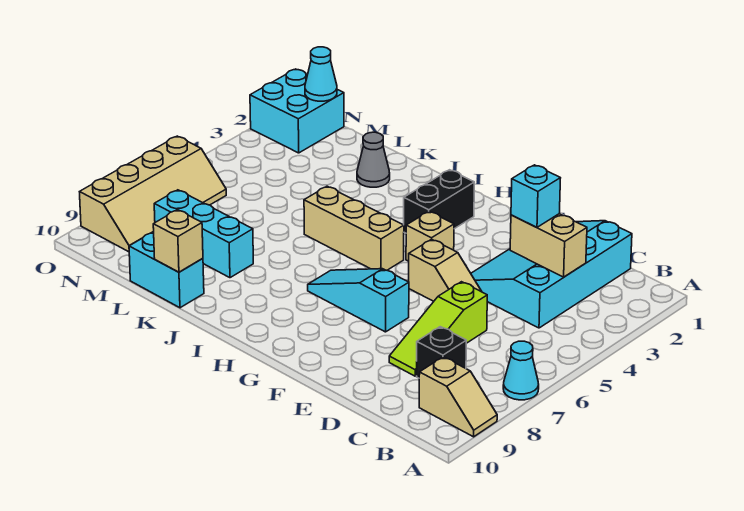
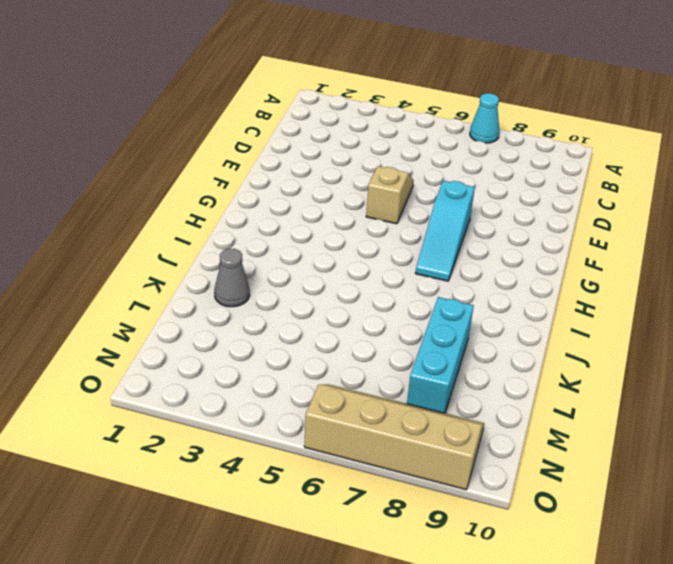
none -> tan 1x2 slope [419,357,497,437]
none -> cyan 3x4 slope [471,221,632,328]
none -> black 1x1 brick [417,327,466,378]

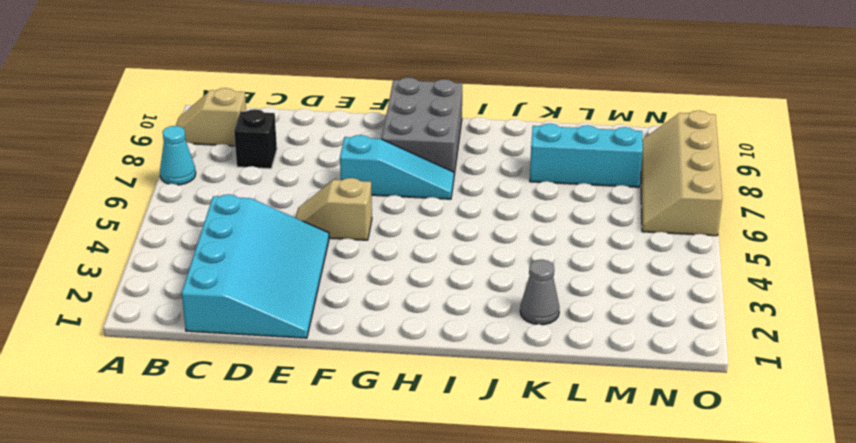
grey 2x3 brick [382,78,462,175] -> none
none -> lime 1x3 slope [389,282,487,376]
none -> tan 1x1 brick [406,212,454,261]
none -> black 1x2 brick [404,170,474,233]

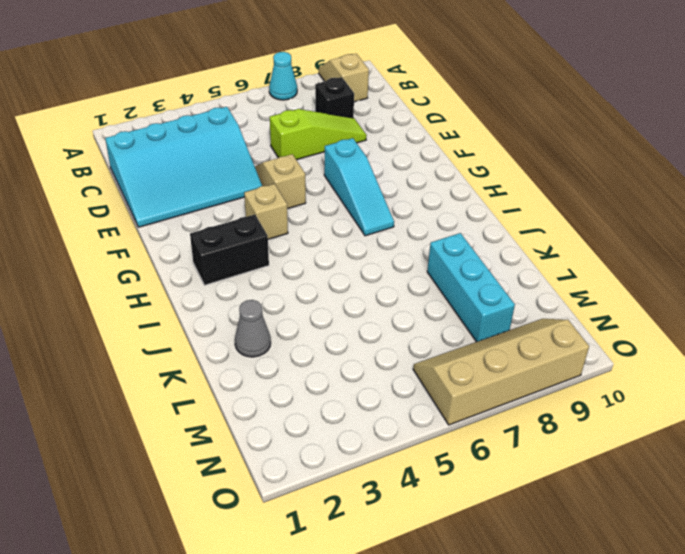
none -> tan 1x3 brick [304,186,404,270]
none -> cyan 1x2 brick [129,232,204,308]
none -> cyan 2x2 brick [250,69,344,153]

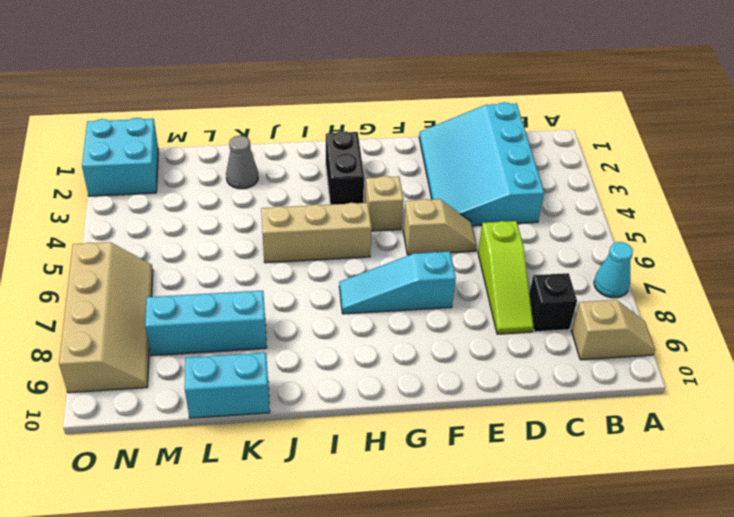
none -> tan 1x2 brick [510,214,587,277]
none -> tan 1x1 brick [153,210,203,272]
none -> cyan 1x1 cone [305,47,337,101]

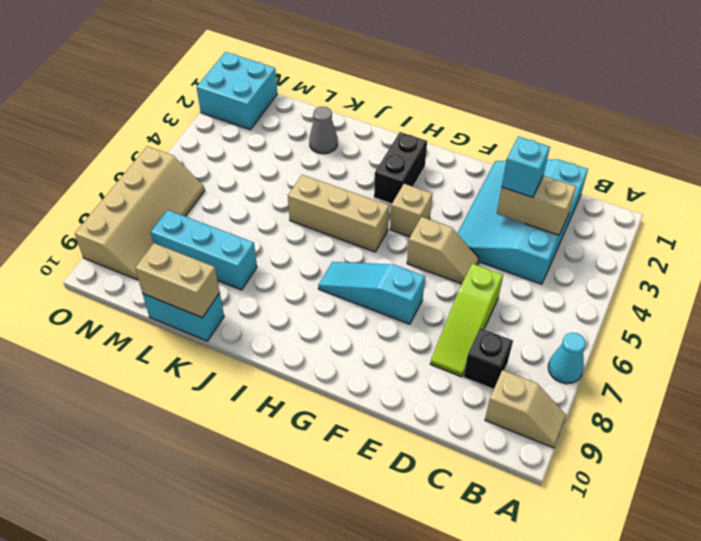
tan 1x2 brick [135,243,220,318] -> tan 1x1 brick [153,210,203,272]
none -> cyan 1x1 cone [305,47,337,101]

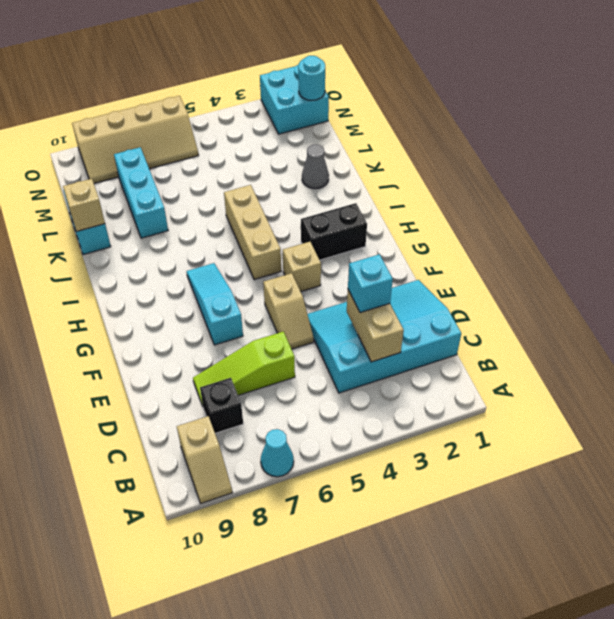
cyan 1x1 round brick [298,56,325,100] -> cyan 1x1 cone [305,47,337,101]

